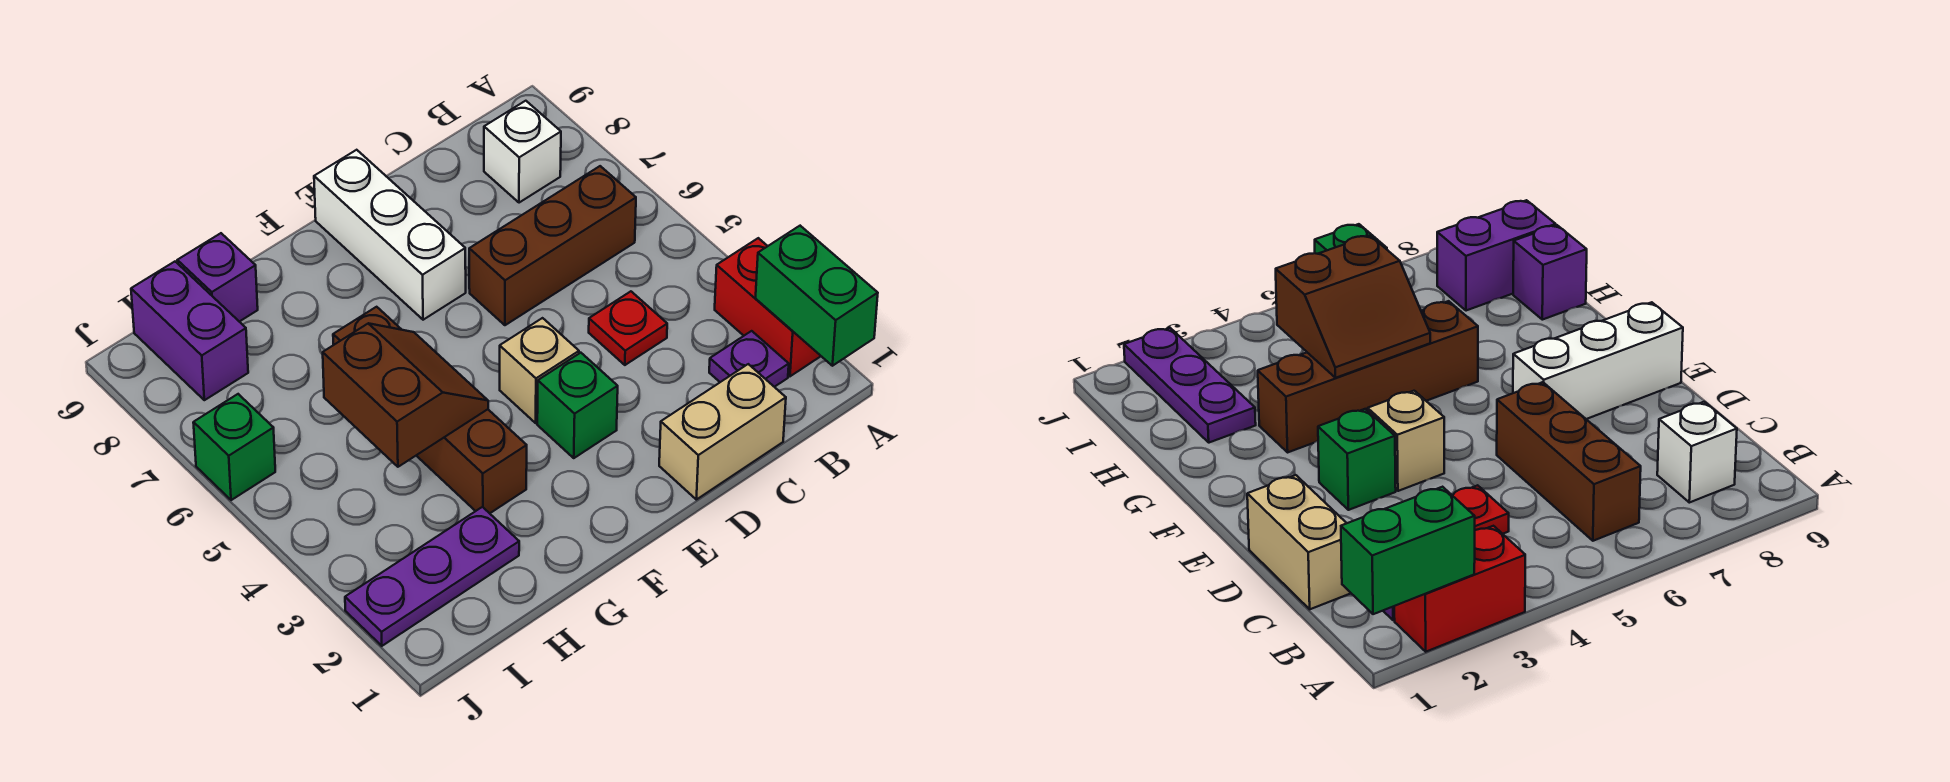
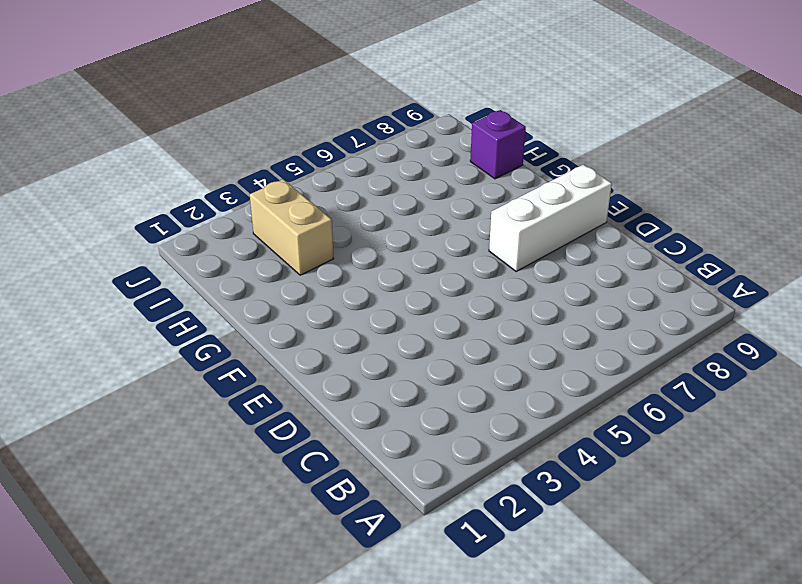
tan 1x2 brick [250,179,333,275] -> tan 1x2 brick moved to [659,364,786,500]
none -> red 1x2 brick [715,238,821,376]
none -> purple 1x1 plate [709,331,789,387]
none -> brown 1x3 brick [469,166,636,325]

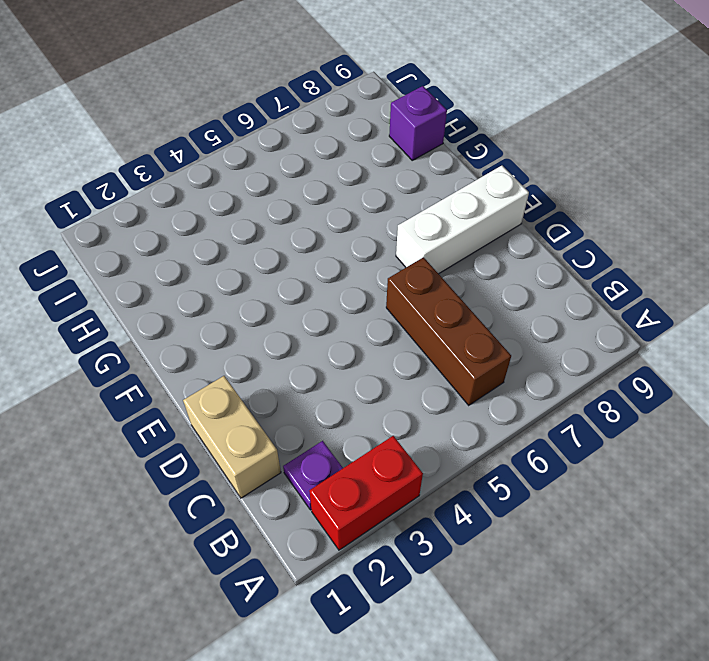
none -> white 1x1 brick [484,101,561,203]
none -> red 1x1 plate [589,291,667,365]
none -> green 1x1 brick [537,353,618,458]

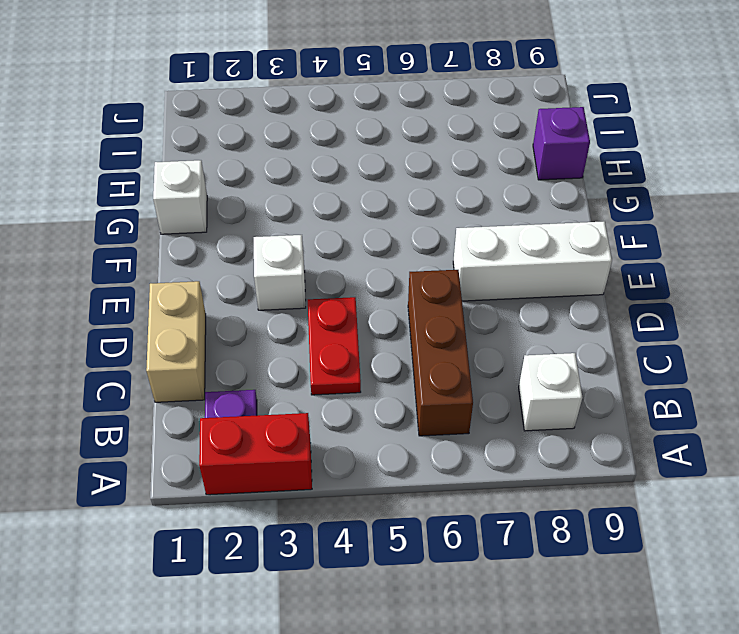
red 1x2 plate [308,297,361,395] -> red 1x1 plate [589,291,667,365]
white 1x1 brick [254,235,306,310] -> green 1x1 brick [537,353,618,458]
white 1x1 brick [153,160,207,234] -> none
none -> tan 1x1 brick [500,318,579,423]
none -> brown 1x4 brick [333,307,527,513]
none -> purple 1x3 plate [345,507,519,646]

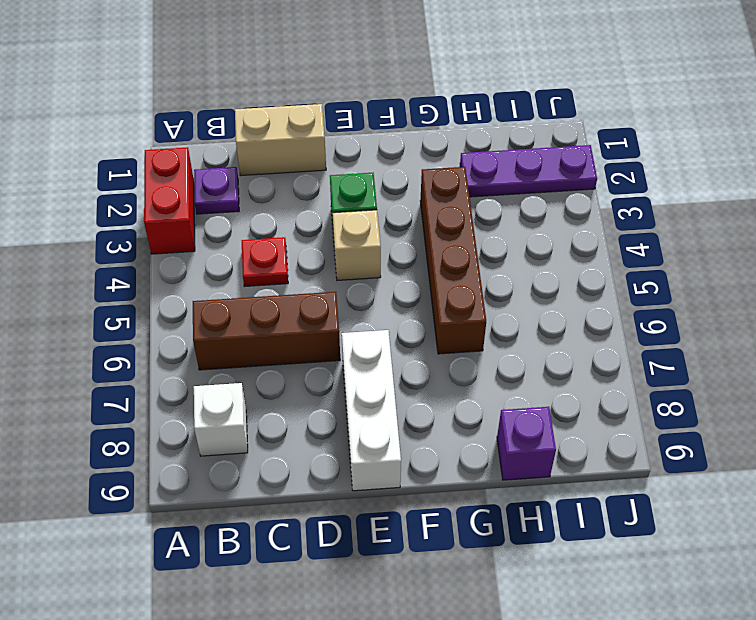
none -> purple 1x2 brick [131,262,248,400]
none -> green 1x1 brick [193,394,275,500]
none -> green 1x2 brick [755,226,878,366]

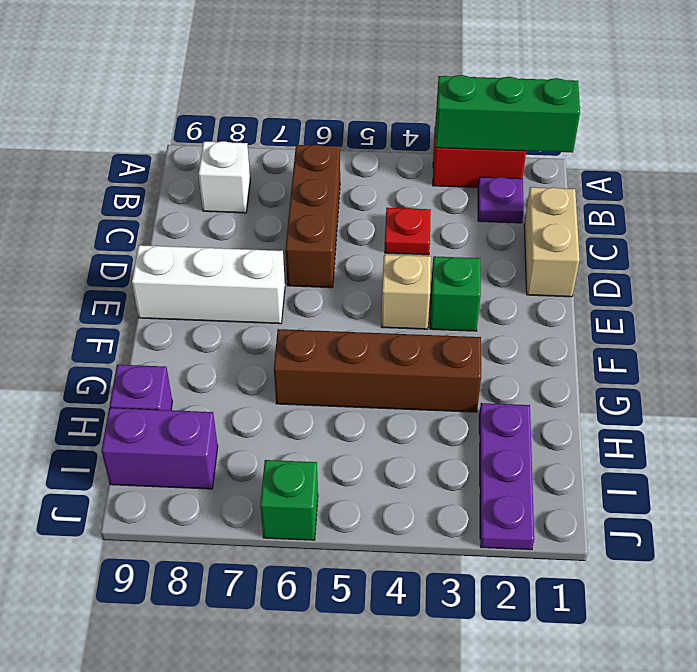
green 1x3 brick [435,75,580,153] -> green 1x2 brick [755,226,878,366]
none -> brown 2x2 slope [323,323,488,467]

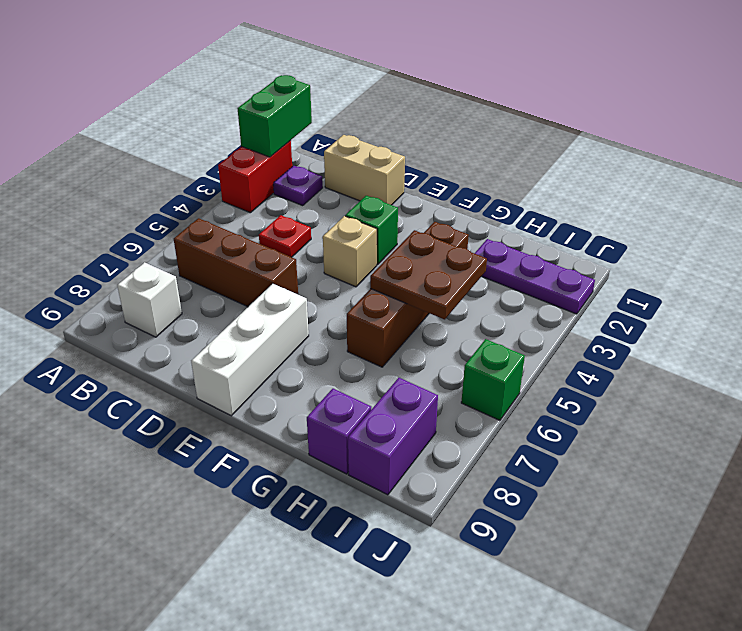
brown 2x2 plate [370,230,487,319] -> brown 2x2 slope [323,323,488,467]

